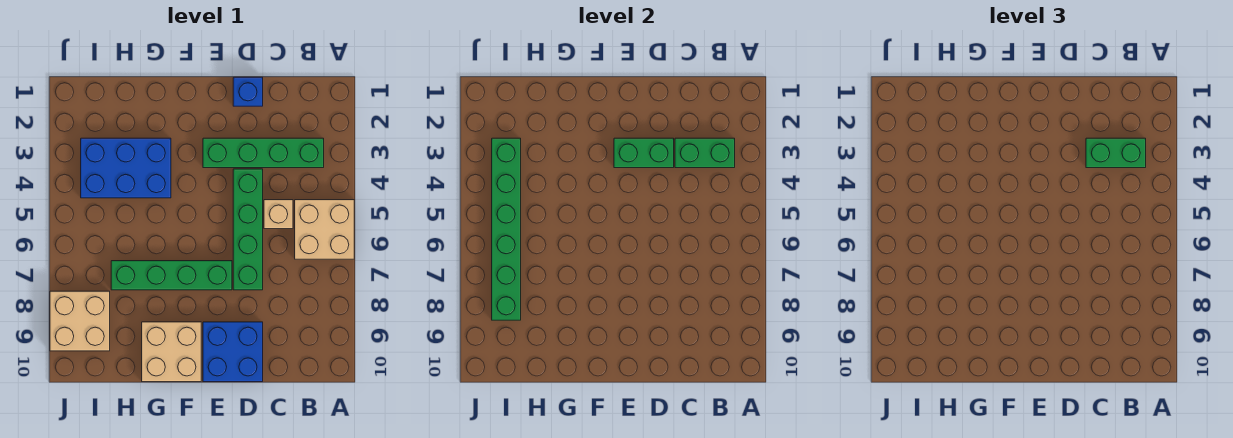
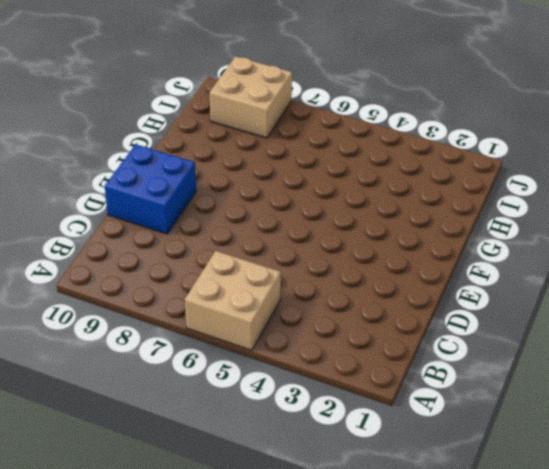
none -> green 1x4 brick [203,138,324,168]
none -> tan 1x1 brick [264,200,293,229]
none -> blue 1x1 brick [233,77,263,106]

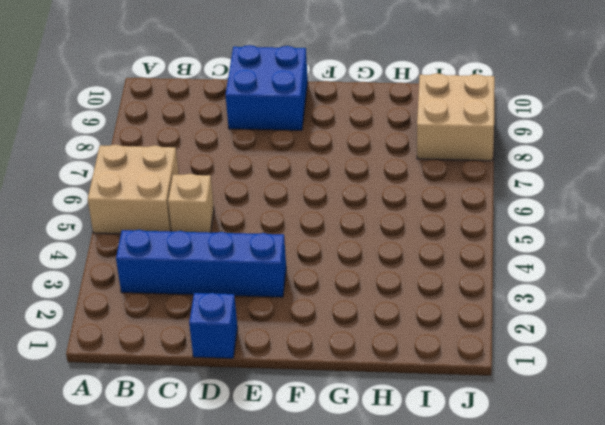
blue 1x4 brick [116,230,286,297] -> green 1x4 brick [203,138,324,168]
none -> green 1x4 brick [233,169,263,290]
none -> green 1x4 brick [111,261,232,290]
none -> tan 2x2 brick [142,322,201,382]

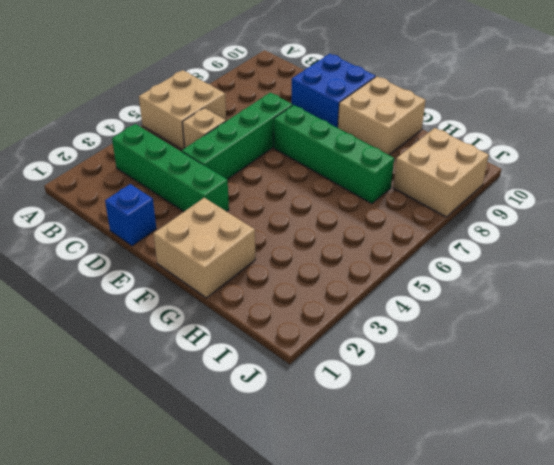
tan 2x2 brick [153,198,255,298] -> none
none -> blue 2x3 brick [81,138,171,198]
none -> green 1x2 brick [675,138,735,168]
none -> green 1x2 brick [614,138,674,168]

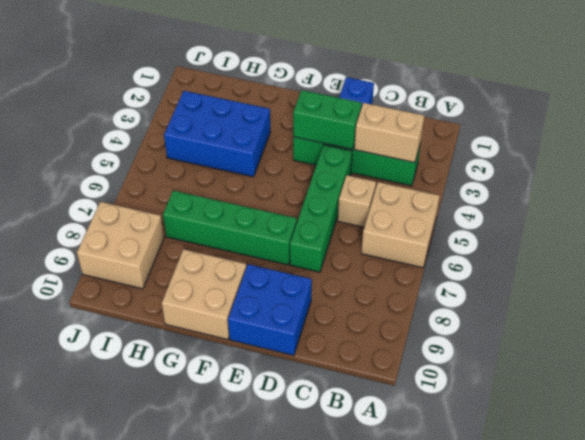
tan 1x2 brick [354,103,424,163] -> green 1x2 brick [675,138,735,168]
none -> green 1x6 brick [492,138,521,320]
none -> green 1x2 brick [1086,138,1146,168]

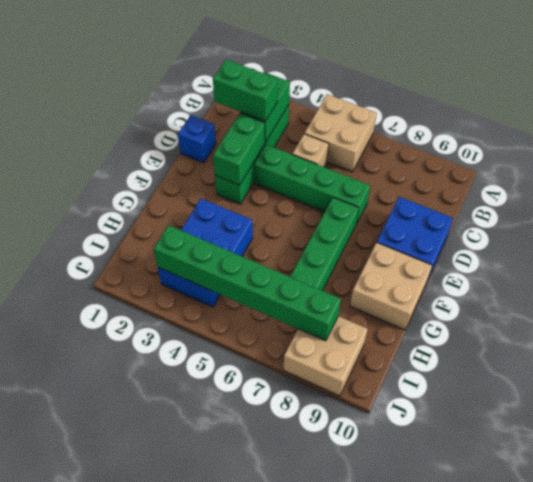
green 1x2 brick [213,60,278,121] -> green 1x2 brick turned to [1086,138,1146,168]

